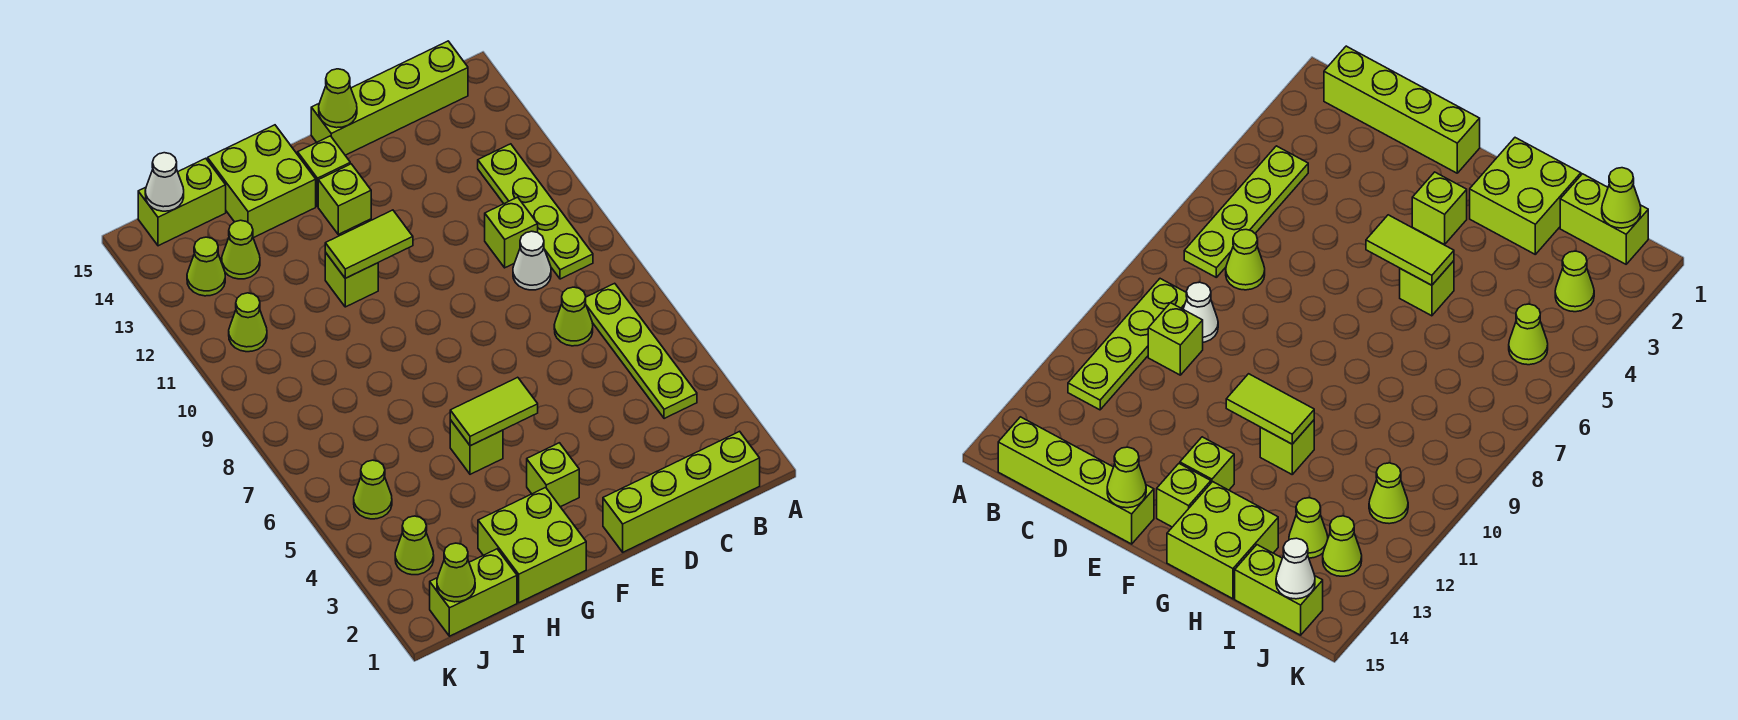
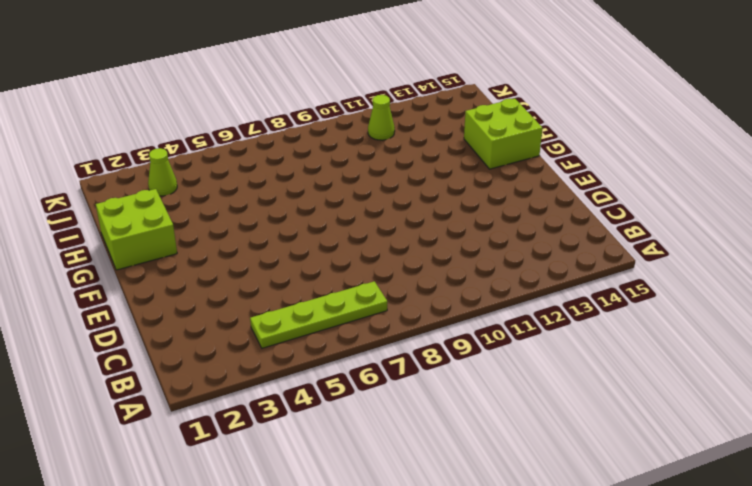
none -> lime 1x4 brick [603,431,760,552]
none -> lime 1x4 plate [478,144,593,279]
none -> lime 1x4 brick [311,41,468,155]

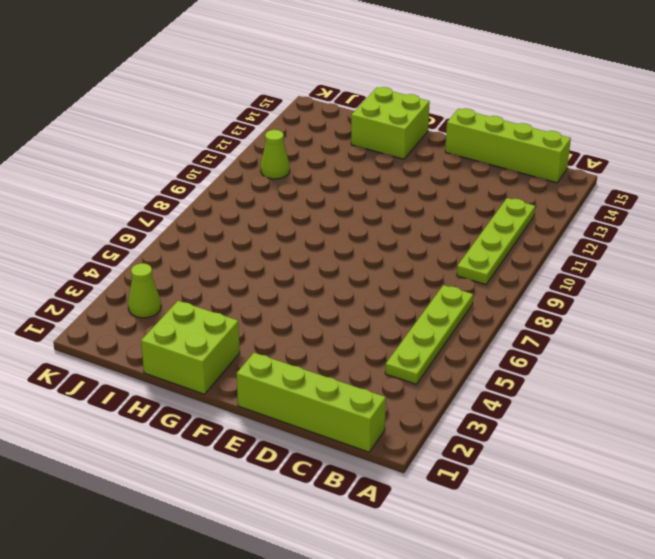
none -> lime 1x1 cone [554,287,593,346]
none -> white 1x1 cone [513,231,551,290]
none -> lime 1x1 brick [485,197,538,268]

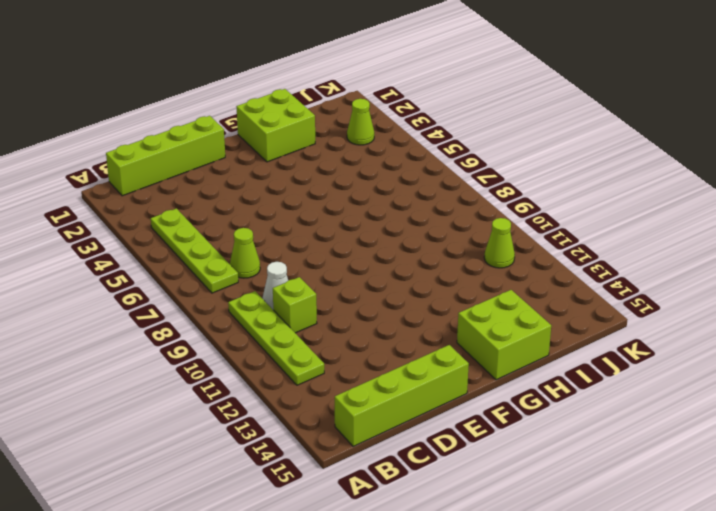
none -> lime 1x1 brick [527,443,579,507]
none -> lime 1x1 brick [318,164,371,234]
none -> lime 1x1 brick [298,136,350,207]

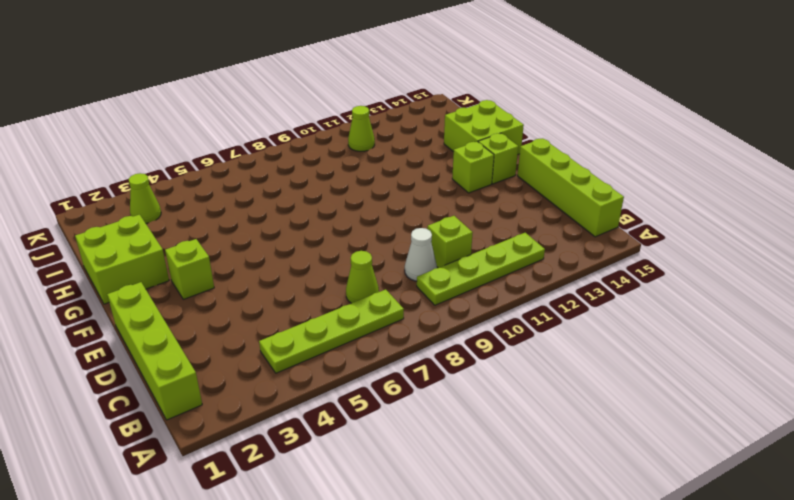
none -> lime 1x1 brick [450,420,503,474]
none -> lime 1x1 brick [325,252,378,307]
none -> lime 1x2 brick [430,549,517,636]

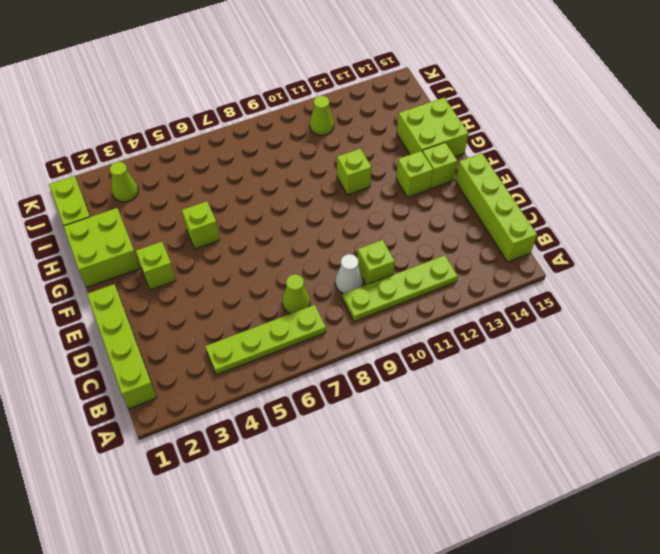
none -> lime 1x1 cone [222,220,260,279]
none -> lime 1x2 brick [138,158,226,246]
none -> lime 1x1 cone [354,460,392,519]

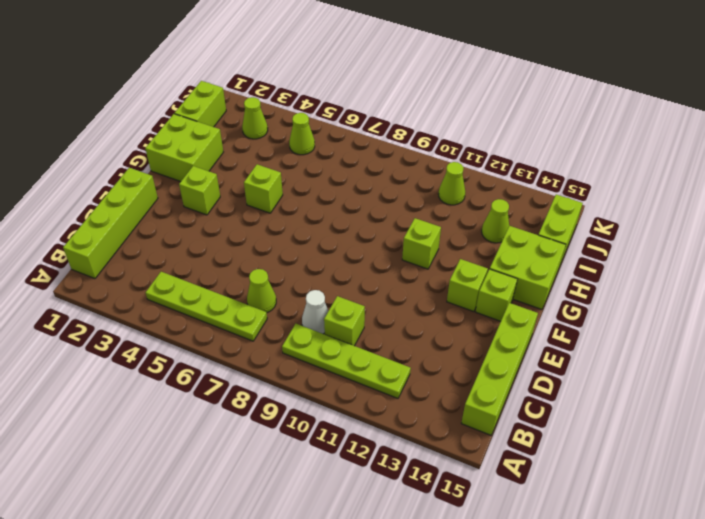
none -> lime 1x1 cone [187,237,225,296]
none -> lime 1x1 cone [319,69,357,128]
none -> lime 1x2 tile [450,377,538,446]

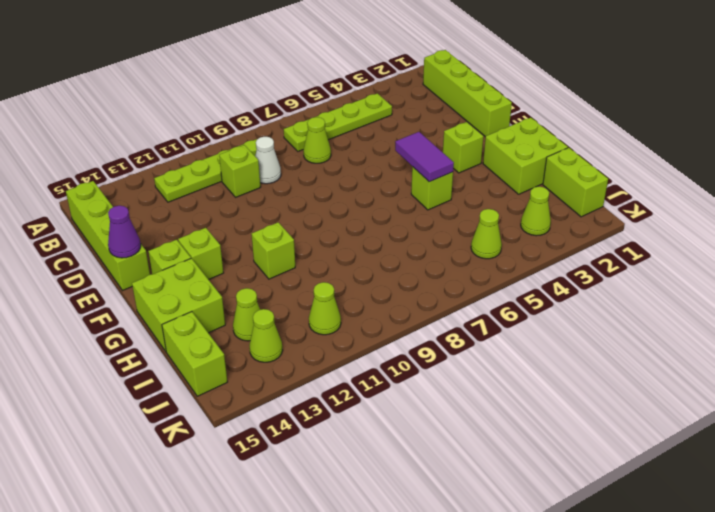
purple 1x1 cone [108,206,141,258] -> lime 1x1 cone [319,69,357,128]
purple 1x2 tile [395,132,454,182] -> lime 1x2 tile [450,377,538,446]
none -> lime 1x2 tile [325,210,413,278]
none -> lime 1x1 cone [437,543,475,602]
none -> white 1x1 cone [145,153,184,211]

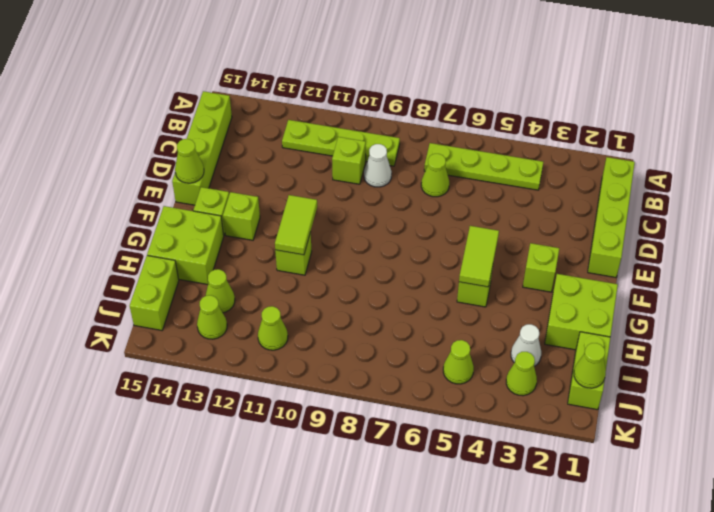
white 1x1 cone [511,324,541,366] -> white 1x1 cone moved to [145,153,184,211]

